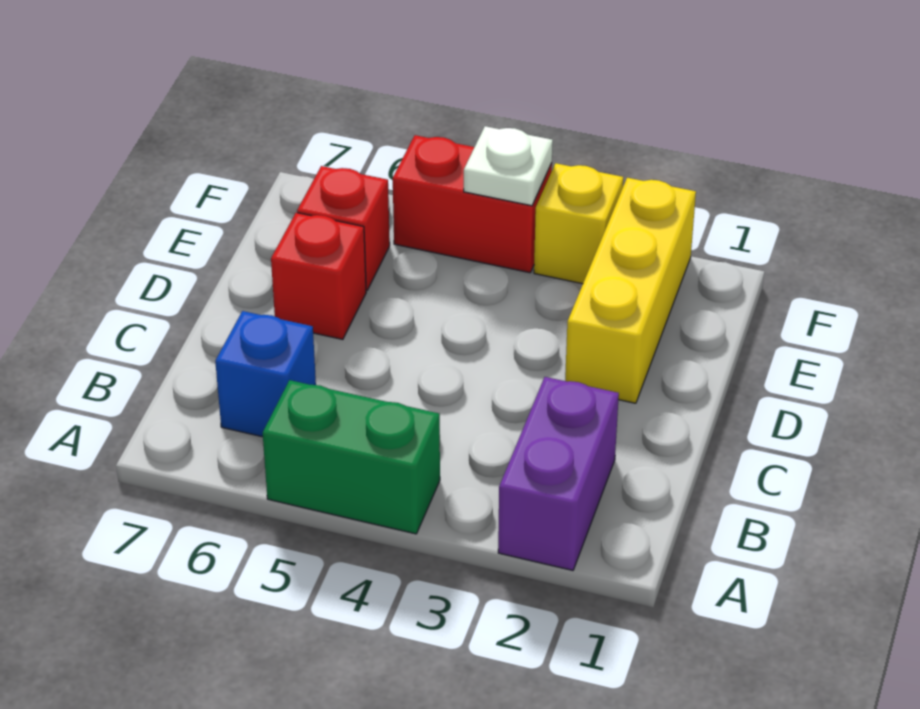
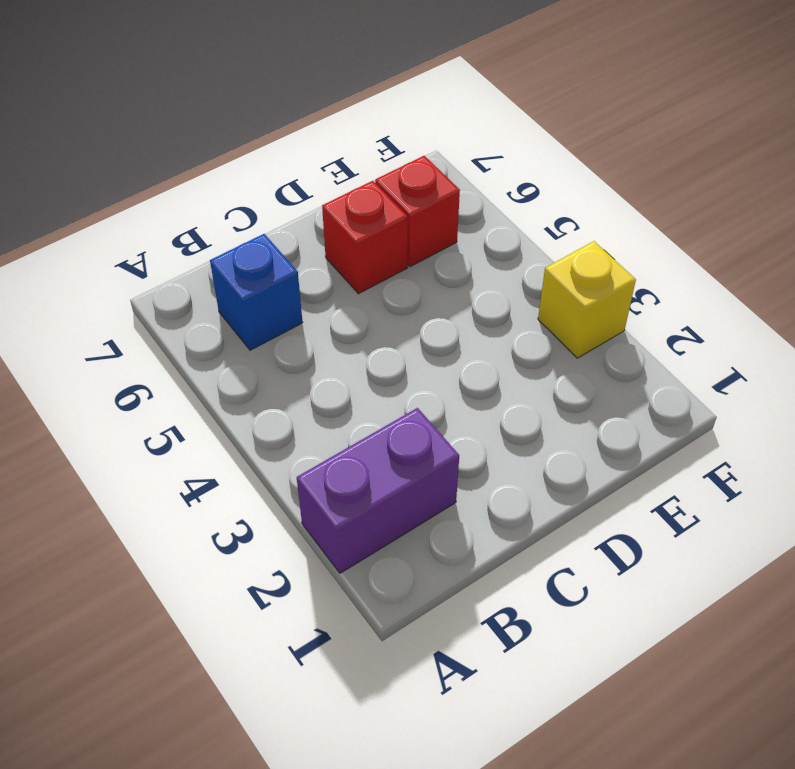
none -> green 1x2 brick [263,380,440,534]
none -> yellow 1x3 brick [565,178,696,403]

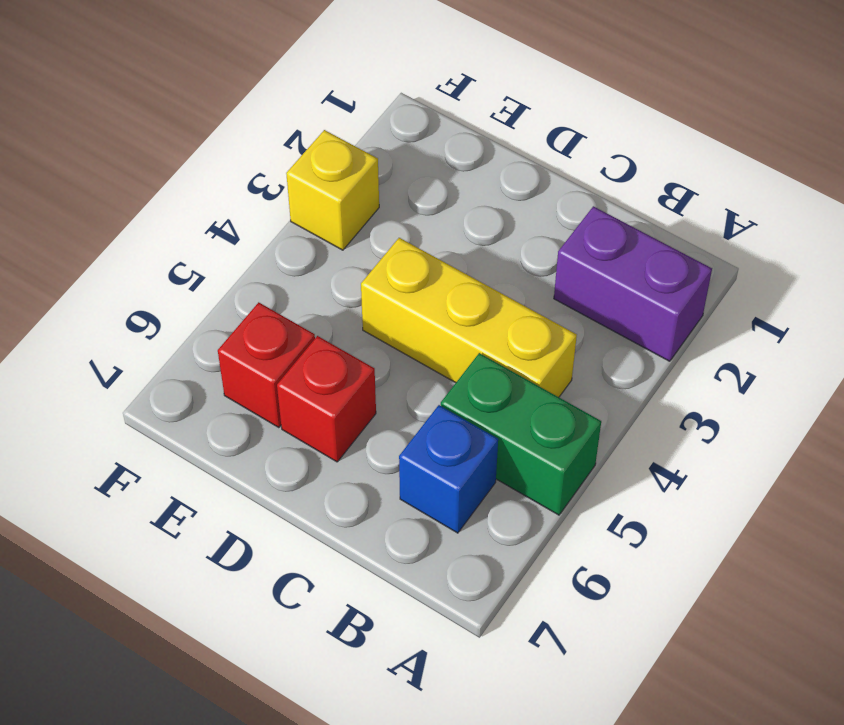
green 1x2 brick [441,353,601,515] -> green 1x2 brick turned to [263,380,440,534]
yellow 1x3 brick [361,238,577,397] -> yellow 1x3 brick moved to [565,178,696,403]
none -> red 1x2 brick [393,135,552,273]
none -> white 1x1 plate [464,126,553,206]

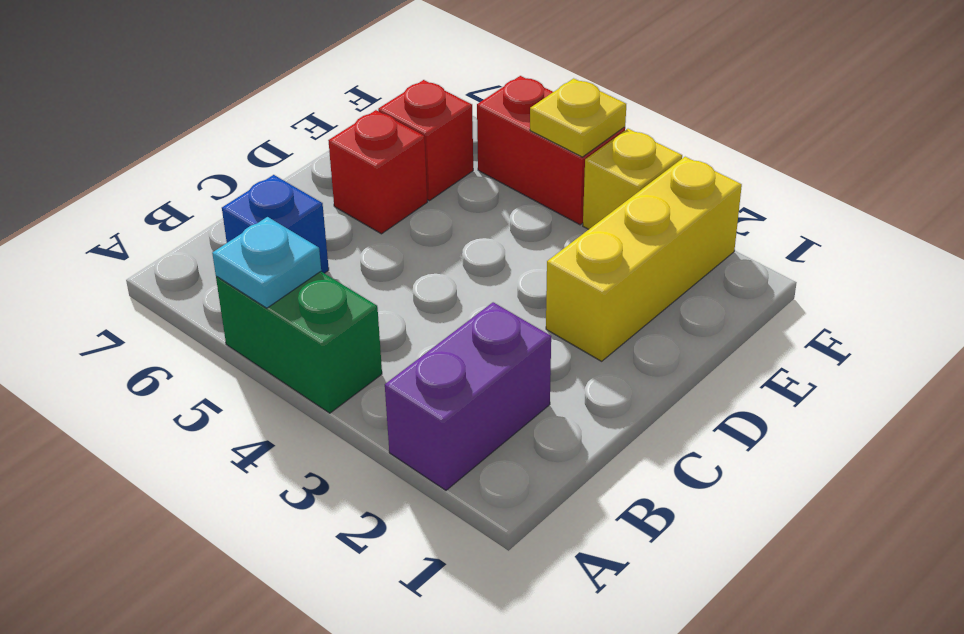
cyan 1x1 plate [212,217,321,308] -> none
yellow 1x1 plate [530,78,626,157] -> white 1x1 plate [464,126,553,206]

